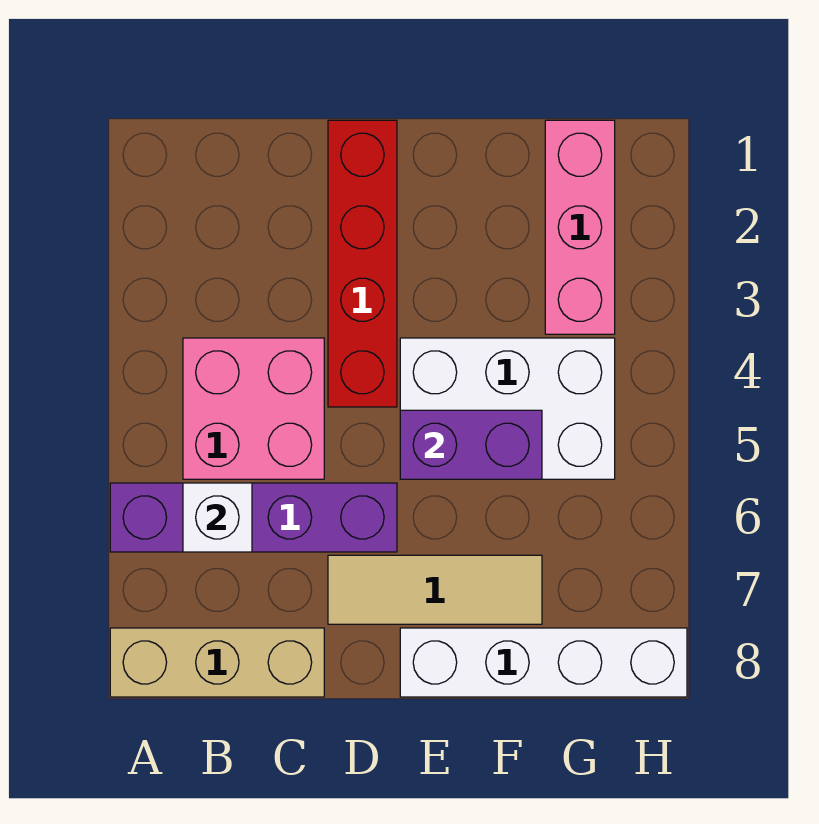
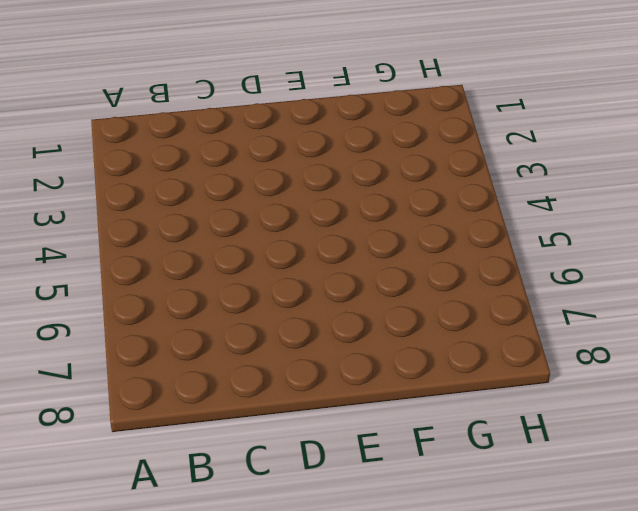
none -> purple 1x4 brick [110,483,397,552]
none -> tan 1x3 brick [110,628,324,697]

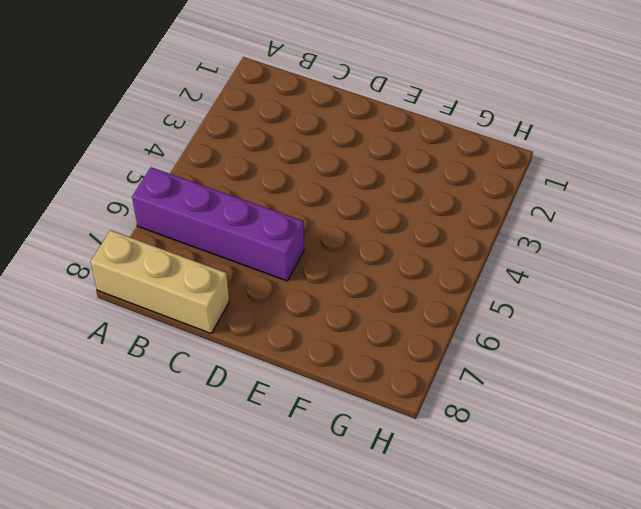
none -> pink 2x2 brick [183,338,324,479]
none -> red 1x4 brick [328,120,397,407]

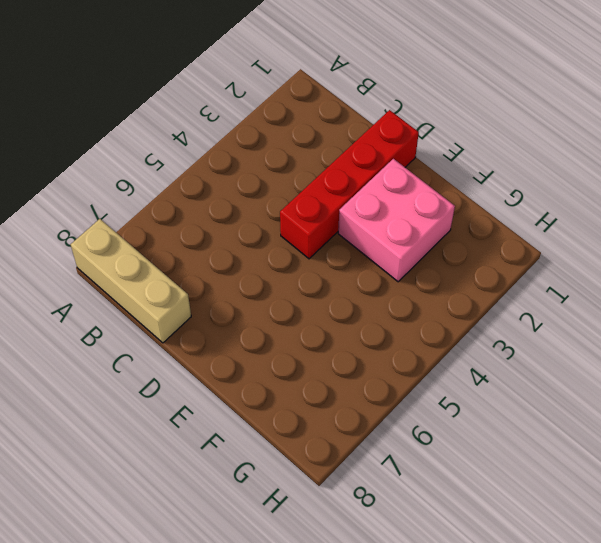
pink 2x2 brick [338,159,455,282] -> pink 2x2 brick moved to [183,338,324,479]
none -> purple 1x4 brick [110,483,397,552]
none -> tan 1x3 tile [328,555,542,624]

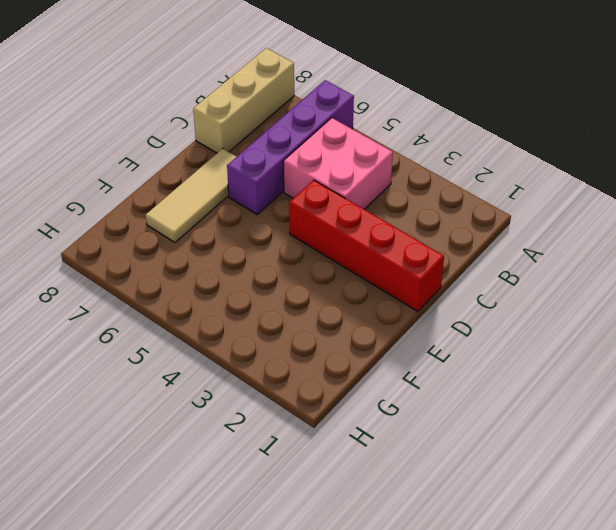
none -> white 2x3 brick [400,338,615,479]
none -> white 1x4 brick [400,628,687,697]

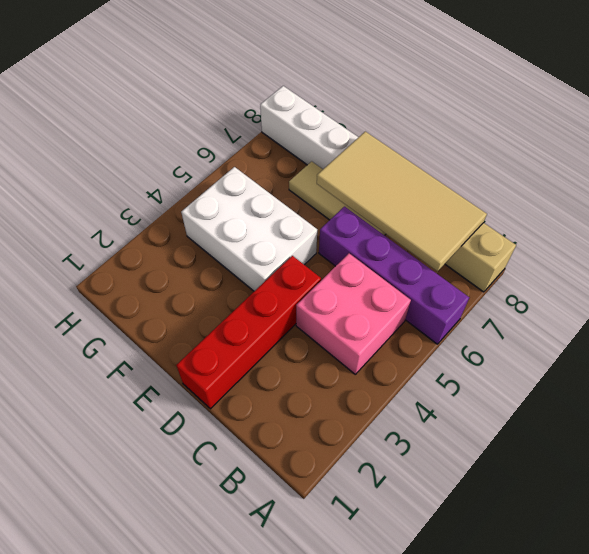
tan 2x4 tile [317,131,487,271] -> none
none -> pink 1x3 brick [545,120,615,334]
none -> white 1x1 brick [183,483,252,552]

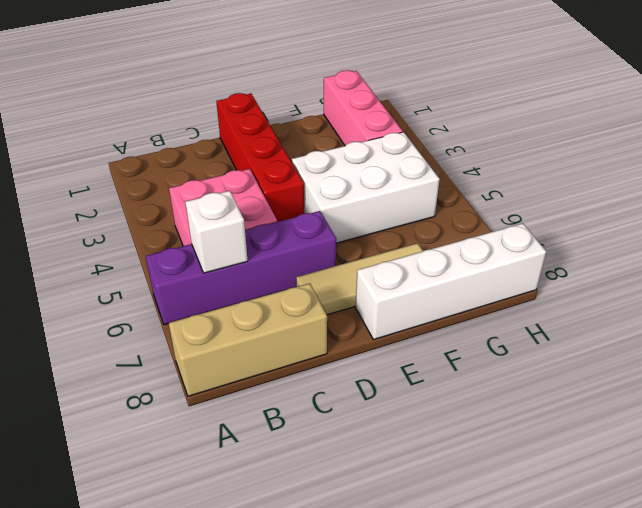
none -> purple 1x2 brick [400,410,542,479]

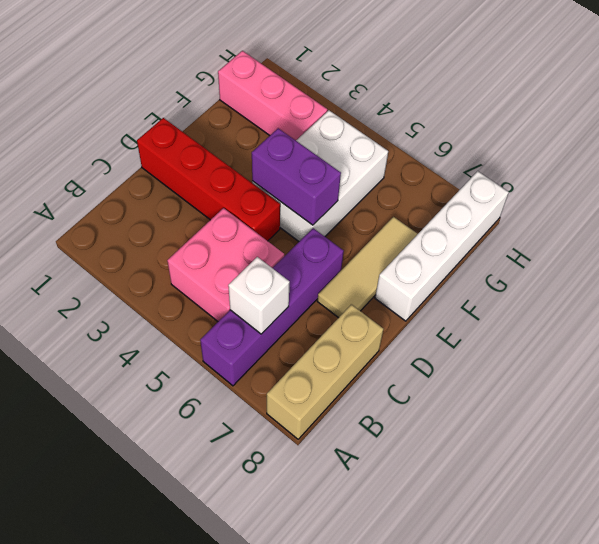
purple 1x2 brick [252,128,341,225] -> purple 1x2 brick turned to [400,410,542,479]

